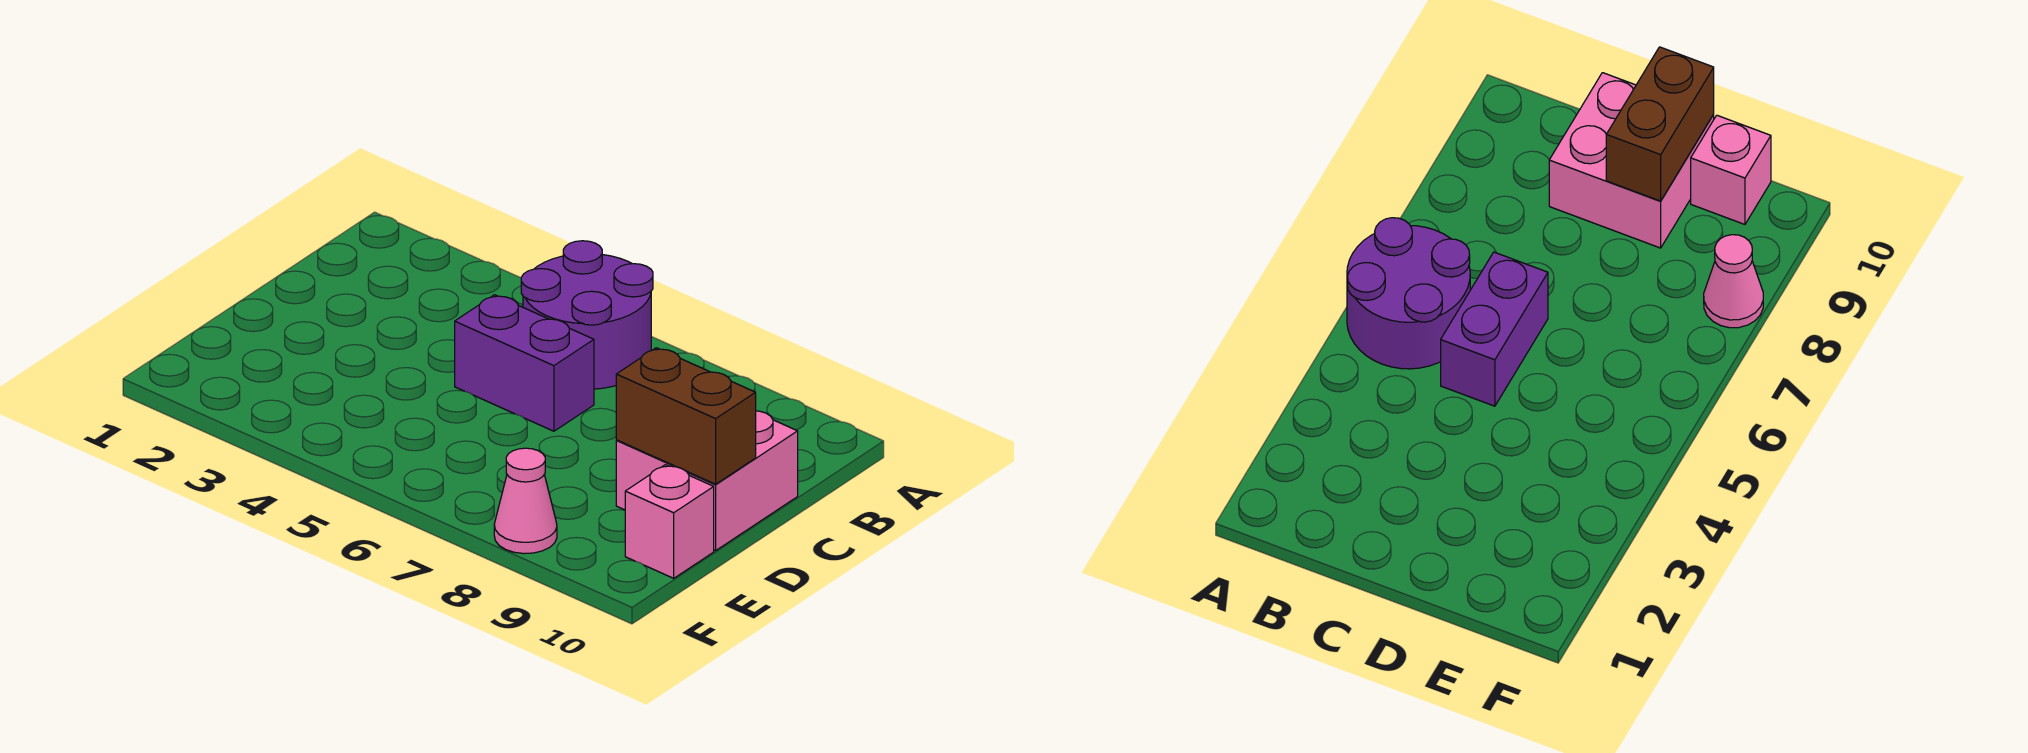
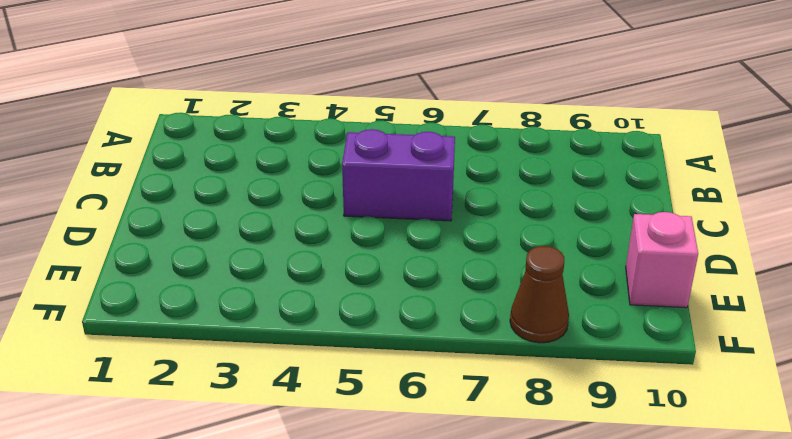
brown 1x1 cone [510,246,569,343] -> pink 1x1 cone [494,448,557,554]
none -> purple 2x2 round brick [521,241,653,389]
none -> pink 2x2 brick [616,411,798,551]

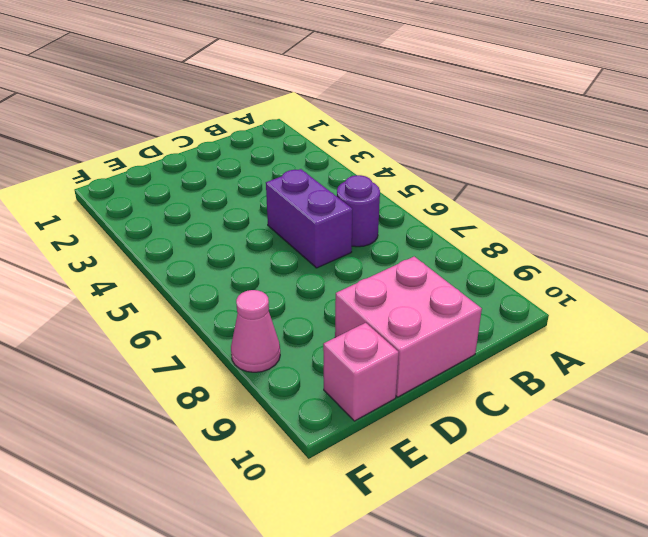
purple 1x1 round brick [337,175,380,247] -> purple 2x2 round brick [521,241,653,389]
none -> brown 1x2 brick [616,348,756,484]

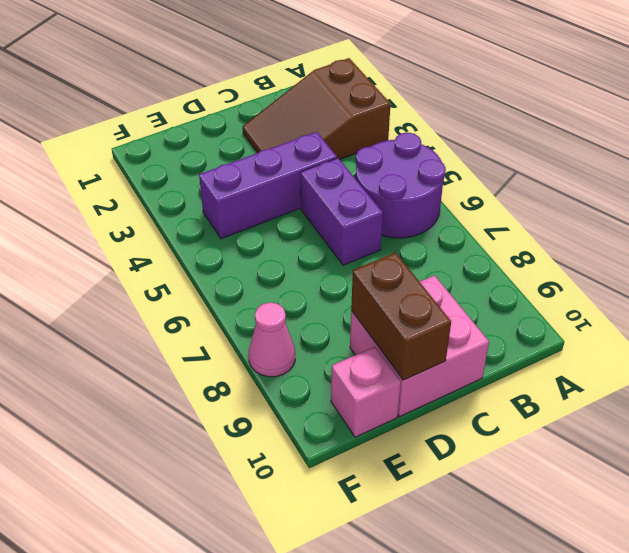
brown 2x3 slope [243,58,391,159] -> none
purple 1x3 brick [199,132,337,239] -> none

